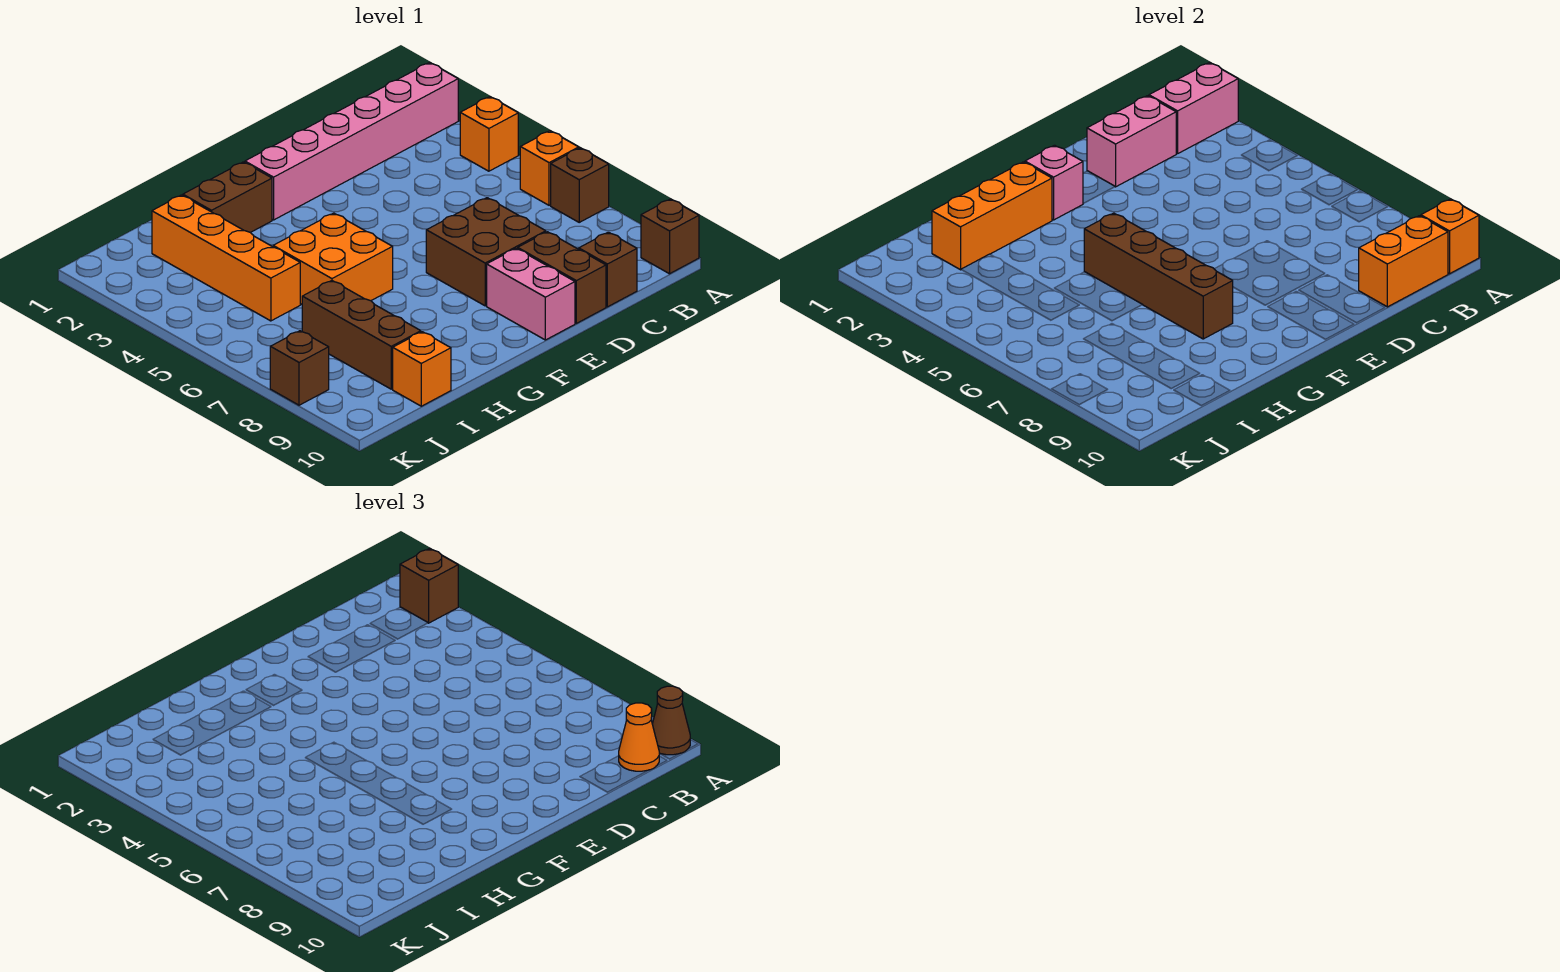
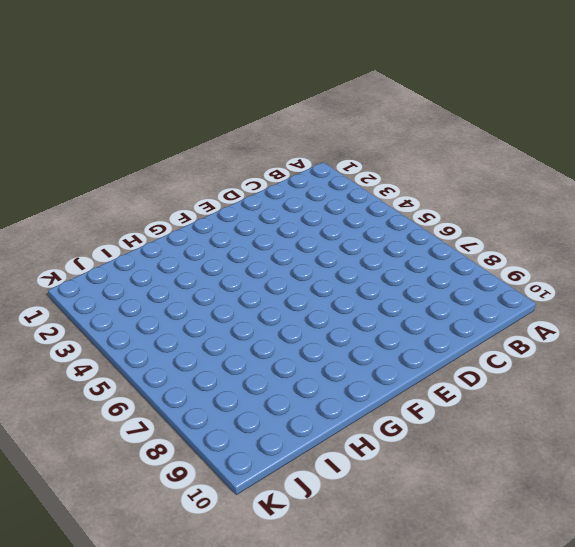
none -> pink 1x6 brick [245,63,458,220]
none -> orange 1x1 brick [460,97,518,171]
none -> orange 1x1 brick [520,131,579,205]

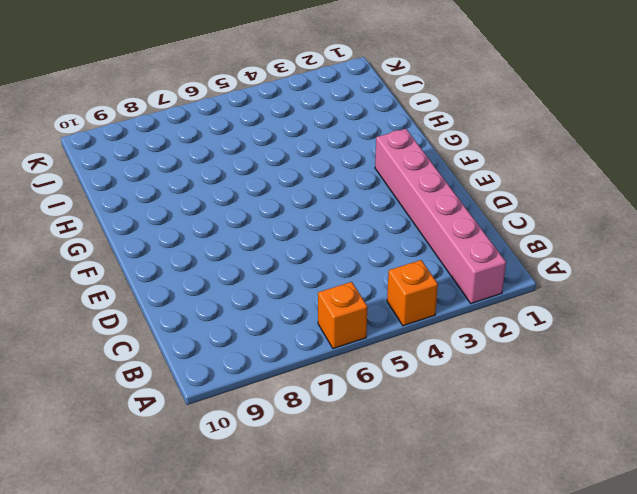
none -> brown 1x1 brick [551,148,609,222]
none -> brown 1x1 brick [641,199,699,274]
none -> brown 1x1 brick [579,232,637,307]

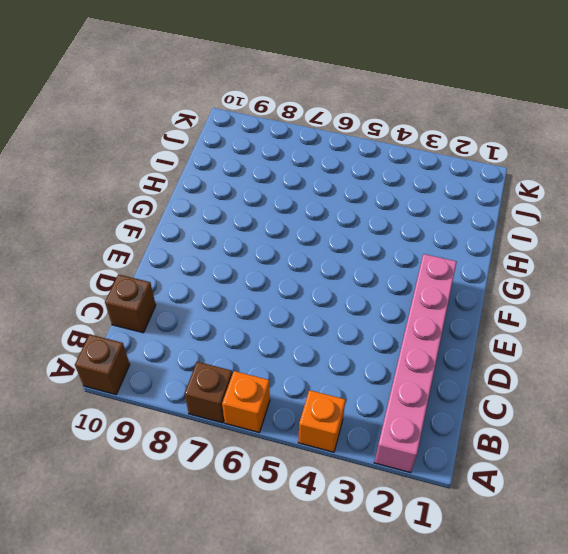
none -> brown 2x2 brick [426,198,546,306]
none -> brown 1x2 brick [518,232,606,323]
none -> pink 1x2 brick [487,248,575,340]

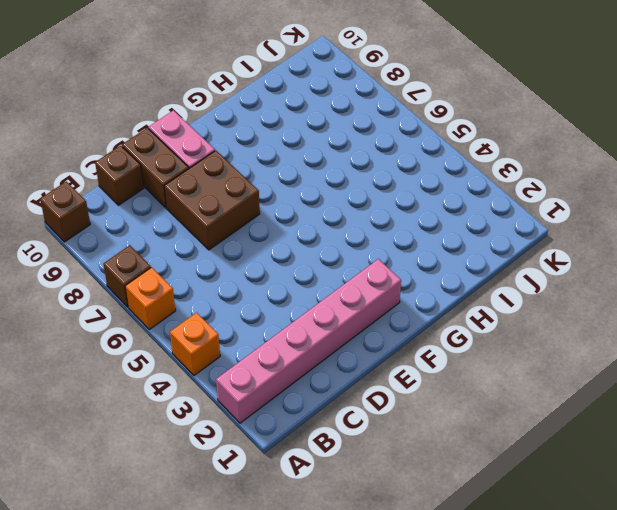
none -> brown 1x2 brick [183,162,272,233]
none -> orange 2x2 brick [273,213,393,304]
none -> orange 1x4 brick [152,195,300,321]

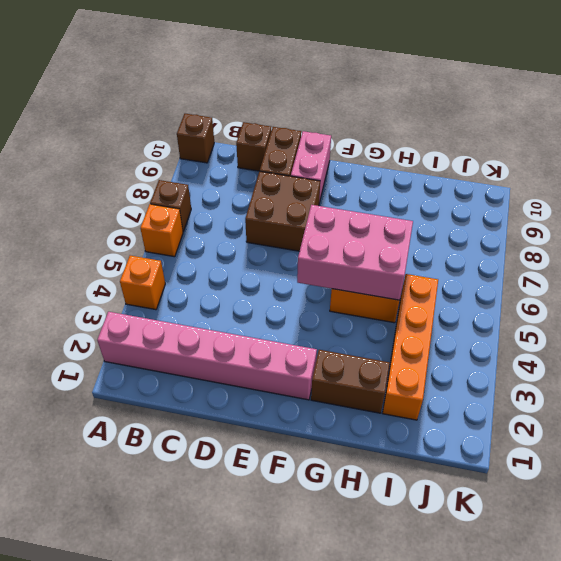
pink 2x3 brick [297,205,413,300] -> brown 1x4 brick [1084,213,1233,339]
none -> brown 1x3 brick [302,281,421,389]
none -> orange 1x1 brick [393,332,451,406]
none -> brown 1x1 brick [270,331,329,405]

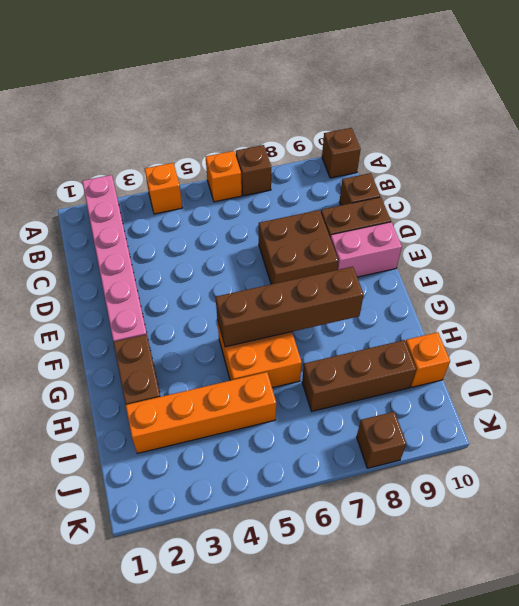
none -> pink 1x2 brick [1149,63,1238,154]
none -> orange 1x1 brick [1421,199,1479,274]
none -> orange 1x2 brick [1359,216,1448,307]

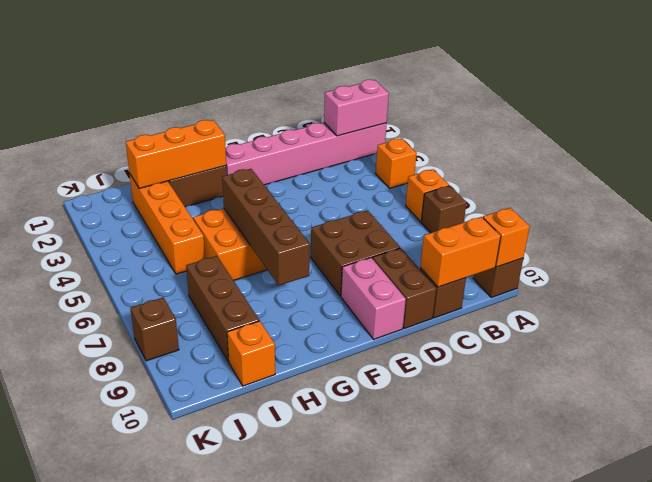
none -> pink 1x2 brick [1087,96,1176,187]
none -> pink 1x1 brick [1025,145,1083,220]
none -> brown 1x1 brick [400,549,458,623]

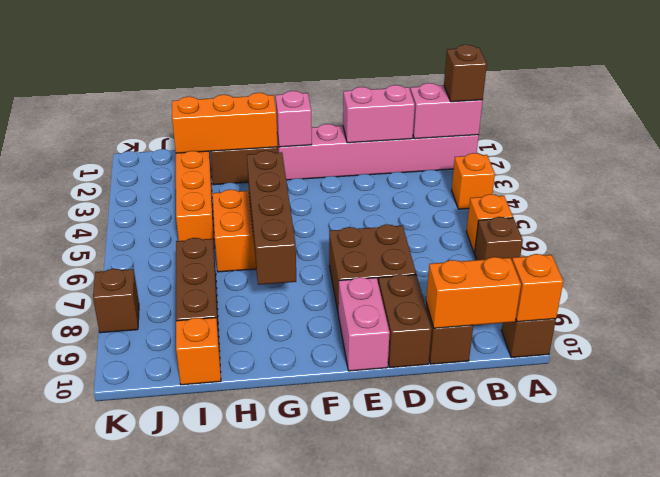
none -> brown 1x1 cone [652,686,690,755]
none -> orange 1x1 cone [619,703,659,771]

